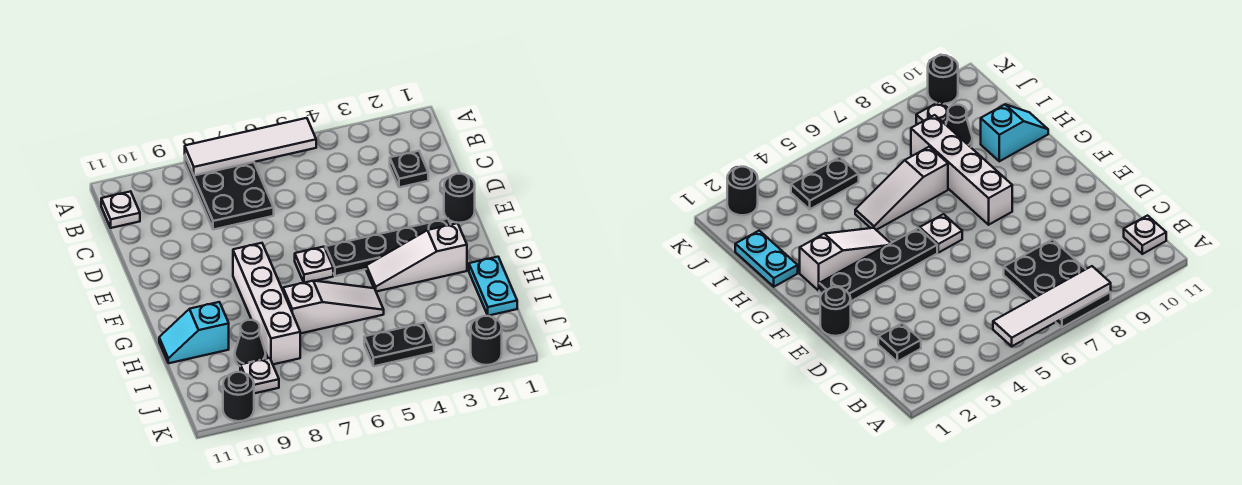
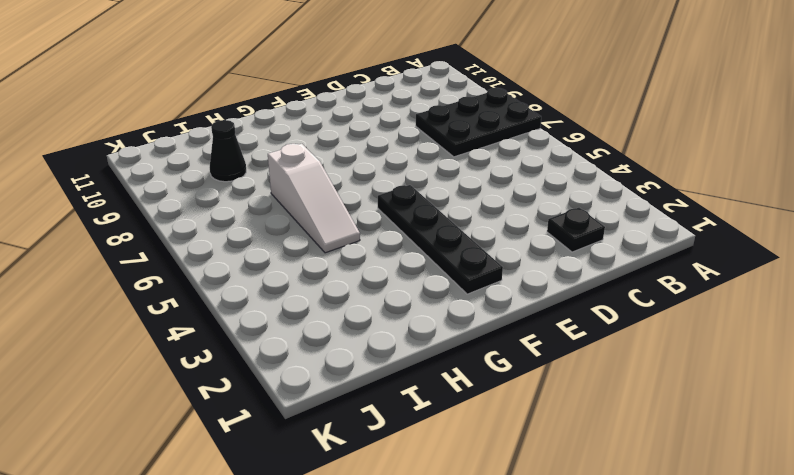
none -> white 1x1 plate [101,191,140,228]
none -> black 1x1 round brick [444,174,475,223]
none -> white 1x1 plate [295,247,333,283]

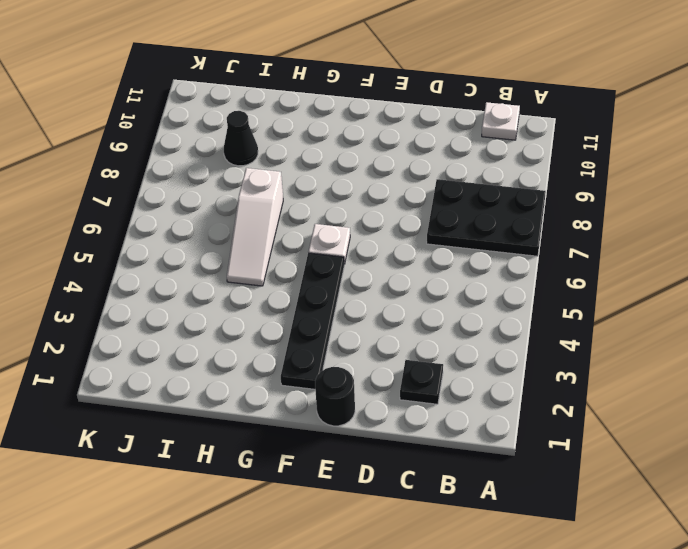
none -> white 1x4 brick [233,243,300,364]
none -> white 1x3 slope [366,223,467,292]
none -> cyan 1x2 plate [469,257,517,316]

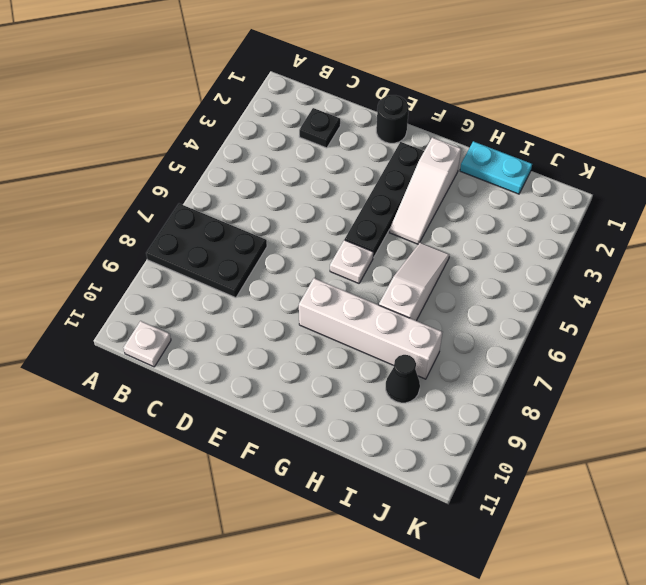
none -> cyan 1x2 slope [159,302,229,363]
none -> black 1x2 plate [364,323,434,366]
none -> white 1x1 plate [240,358,279,393]

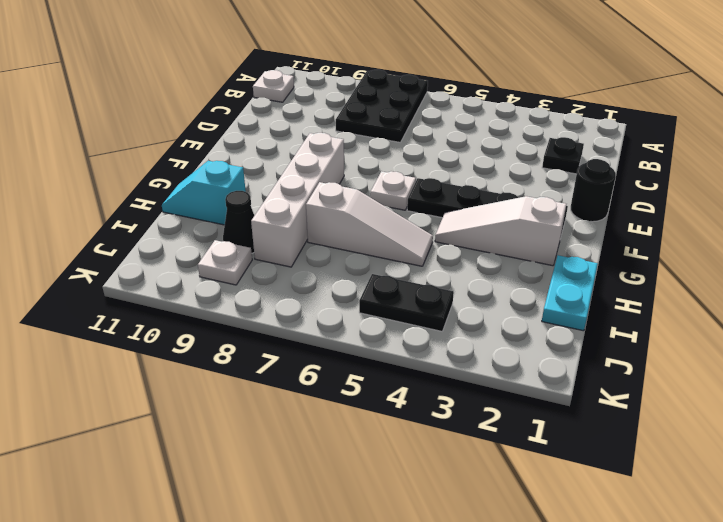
none -> black 1x1 round brick [471,316,502,365]
none -> black 1x1 round brick [223,372,254,421]
none -> white 1x4 tile [185,118,316,176]

